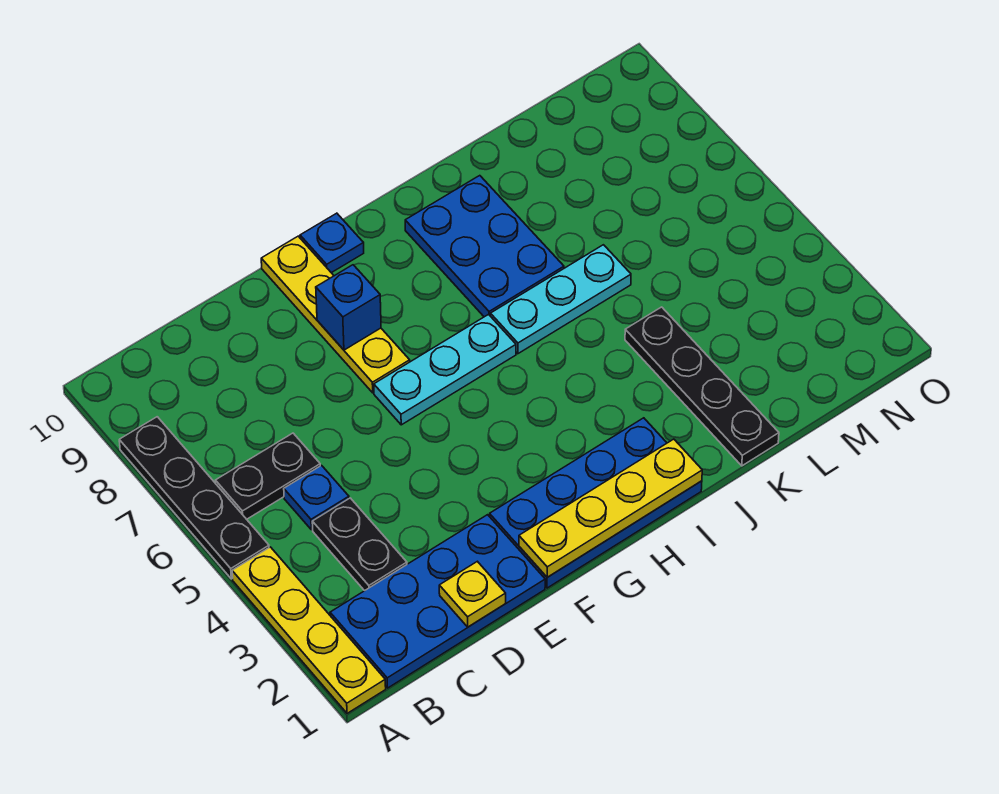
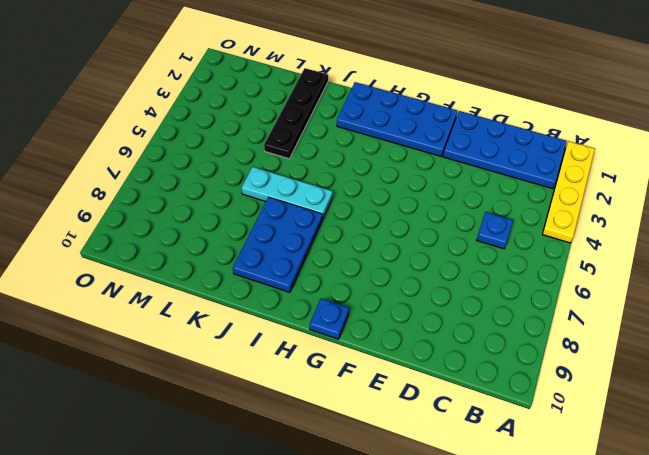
none -> black 1x4 plate [119,417,269,579]
none -> black 1x2 plate [215,433,320,519]
none -> black 1x2 plate [312,498,407,591]

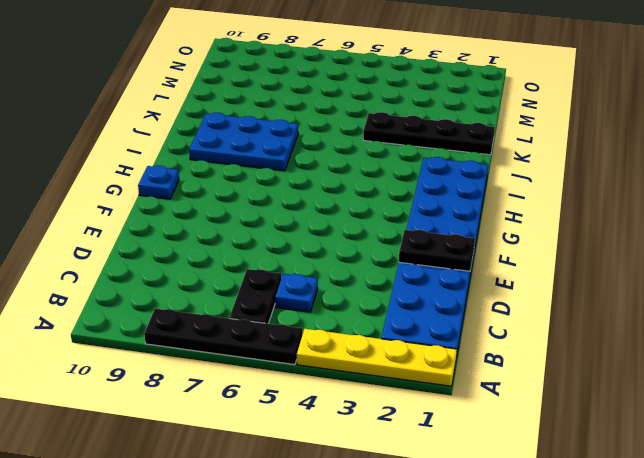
black 1x2 plate [399,230,475,271] -> black 1x2 plate moved to [312,498,407,591]
none -> cyan 1x3 plate [374,315,516,425]
none -> yellow 1x4 plate [261,236,410,393]
none -> cyan 1x3 plate [490,245,631,354]

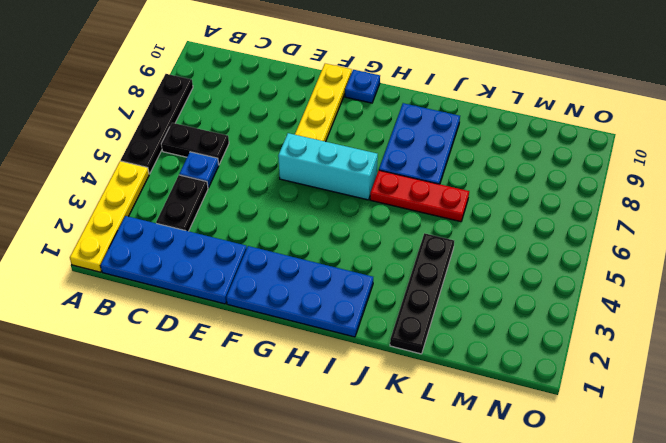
cyan 1x3 brick [278,133,378,200] -> cyan 1x3 plate [374,315,516,425]
red 1x3 plate [370,170,469,222] -> cyan 1x3 plate [490,245,631,354]
none -> yellow 1x1 plate [439,561,506,627]
none -> yellow 1x4 plate [519,439,702,577]
none -> blue 1x1 brick [316,265,381,350]

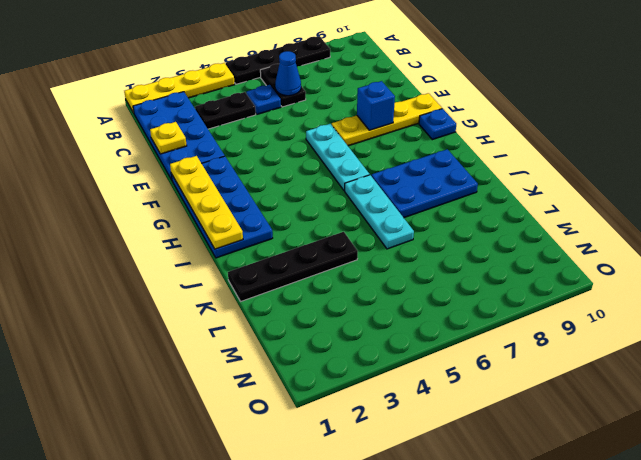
blue 1x1 cone [275,51,301,96] -> none

